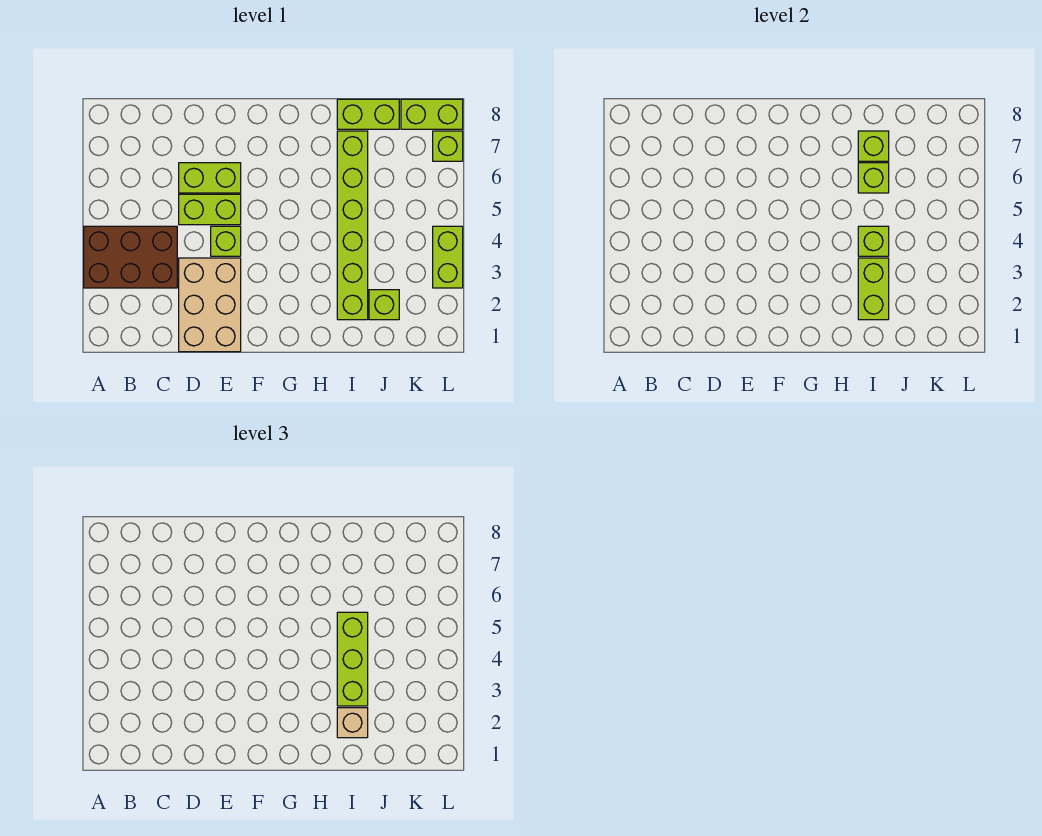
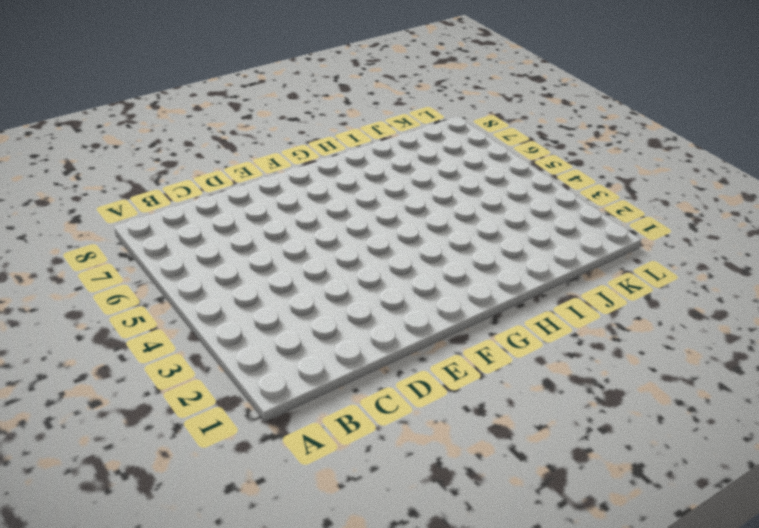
none -> brown 2x3 brick [84,226,177,288]
none -> tan 2x3 brick [179,258,241,352]
none -> lime 1x2 brick [179,194,241,225]

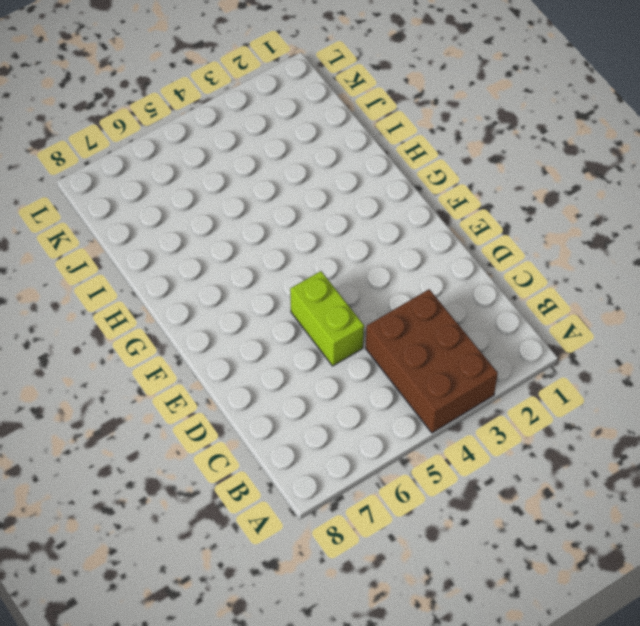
none -> tan 2x3 brick [179,258,241,352]
none -> lime 1x2 brick [179,163,241,193]
none -> lime 1x1 brick [211,226,241,256]

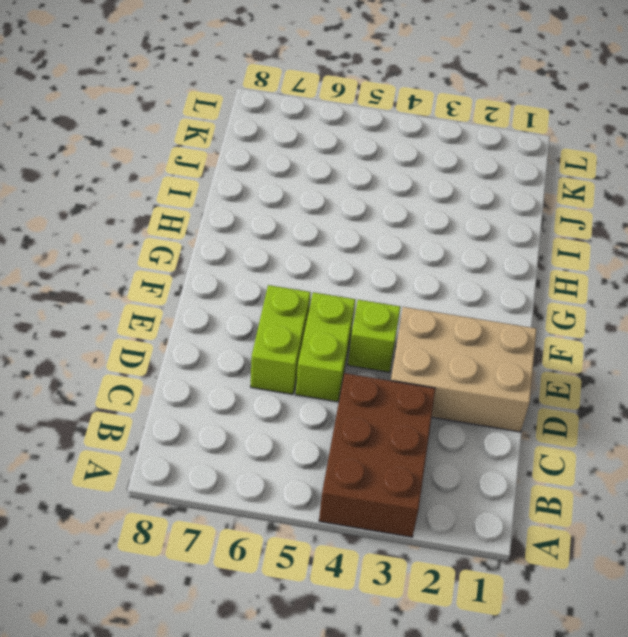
none -> lime 1x6 brick [337,131,368,320]
none -> lime 1x2 brick [337,99,399,129]
none -> lime 1x1 brick [369,290,399,320]

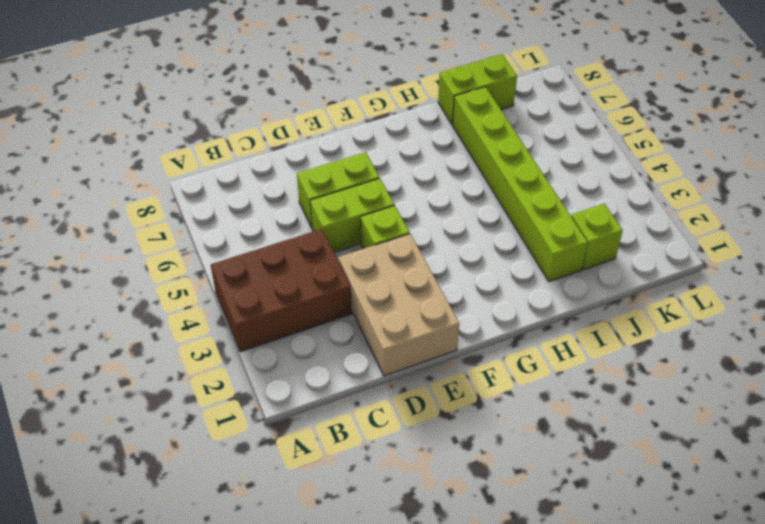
none -> lime 1x2 brick [401,99,463,129]
none -> lime 1x2 brick [433,226,463,288]
none -> lime 1x1 brick [433,131,463,161]

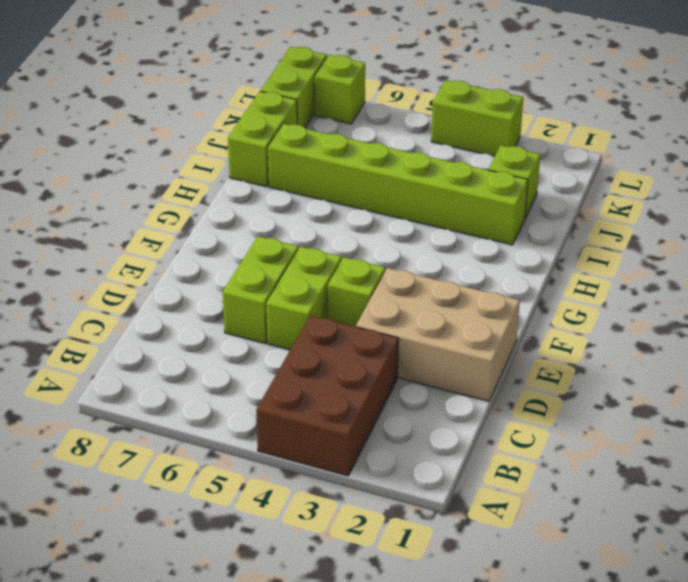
none -> lime 1x2 brick [858,258,889,320]
none -> lime 1x1 brick [858,226,889,256]
none -> lime 1x1 brick [858,163,889,193]

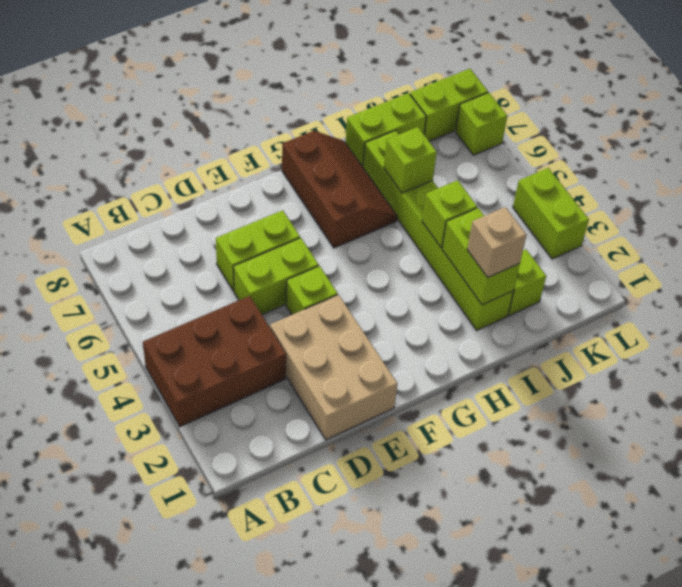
brown 2x3 slope [282,131,398,248] -> none
none -> lime 1x1 brick [858,131,889,161]
none -> lime 1x3 brick [337,612,368,706]

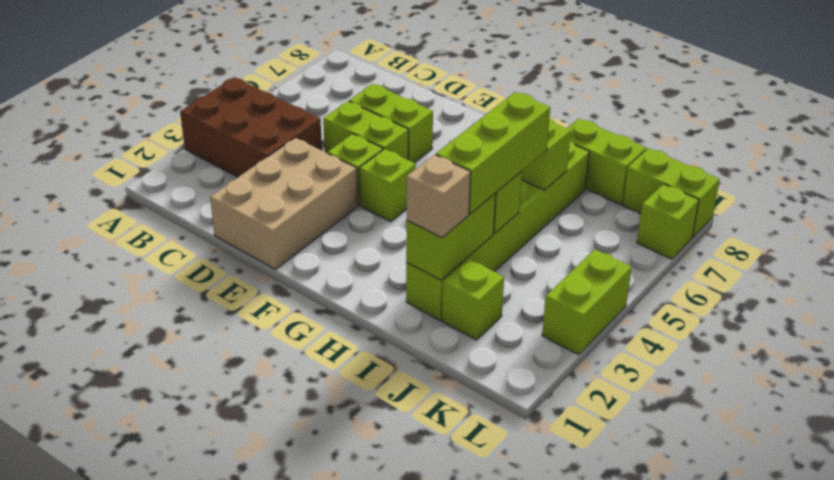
lime 1x1 brick [359,149,416,222] -> lime 1x1 brick moved to [858,131,889,161]

